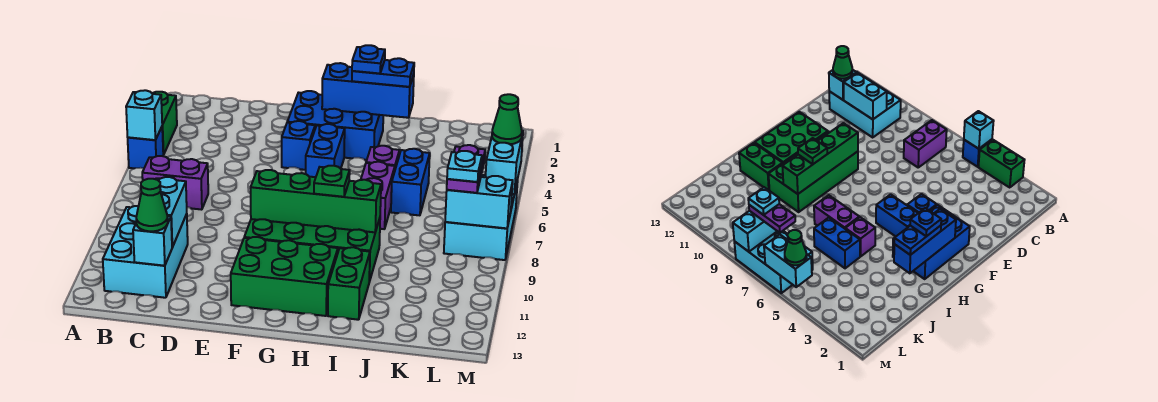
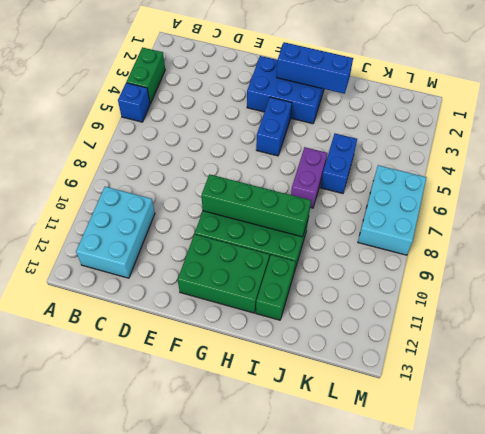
none -> purple 1x2 brick [142,156,208,210]
none -> blue 1x1 brick [282,121,315,170]
none -> purple 1x1 brick [366,146,399,169]

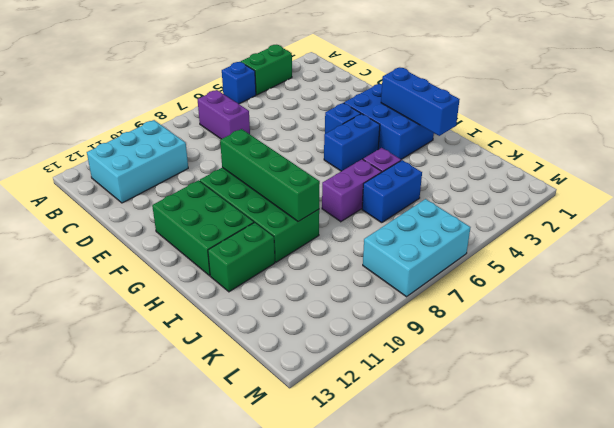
none -> cyan 1x1 brick [126,90,162,140]
none -> cyan 1x2 brick [156,177,187,247]
none -> cyan 1x1 brick [133,216,172,266]

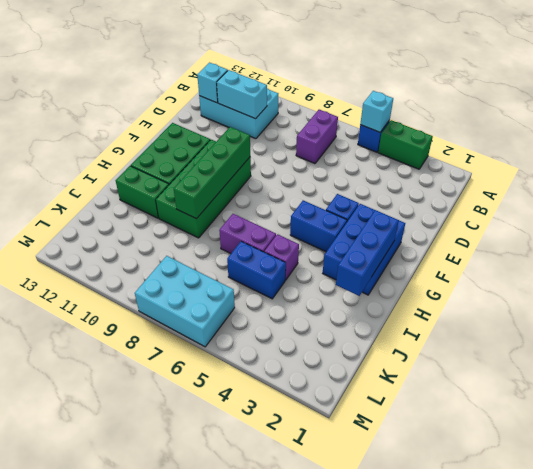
none -> cyan 1x2 brick [445,176,513,228]
none -> cyan 1x2 brick [486,131,523,194]
none -> green 1x1 cone [136,179,168,231]

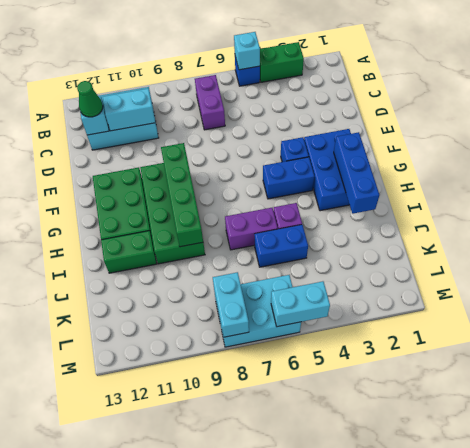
none -> blue 1x2 plate [352,58,414,87]
none -> green 1x1 plate [314,166,350,197]
none -> purple 1x2 plate [447,145,485,193]

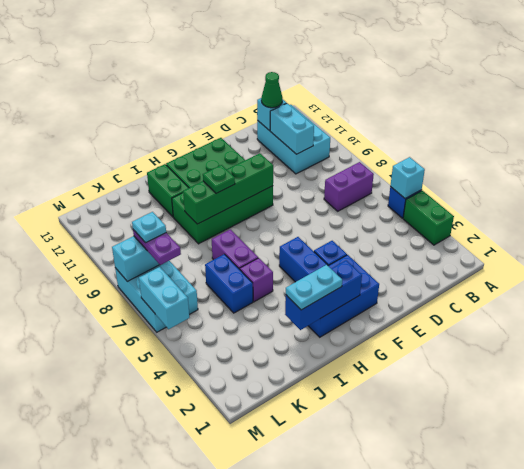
cyan 1x2 plate [286,265,342,310] -> blue 1x2 plate [352,58,414,87]
none -> green 1x1 cone [492,94,522,144]
none -> blue 1x1 plate [352,45,385,74]

